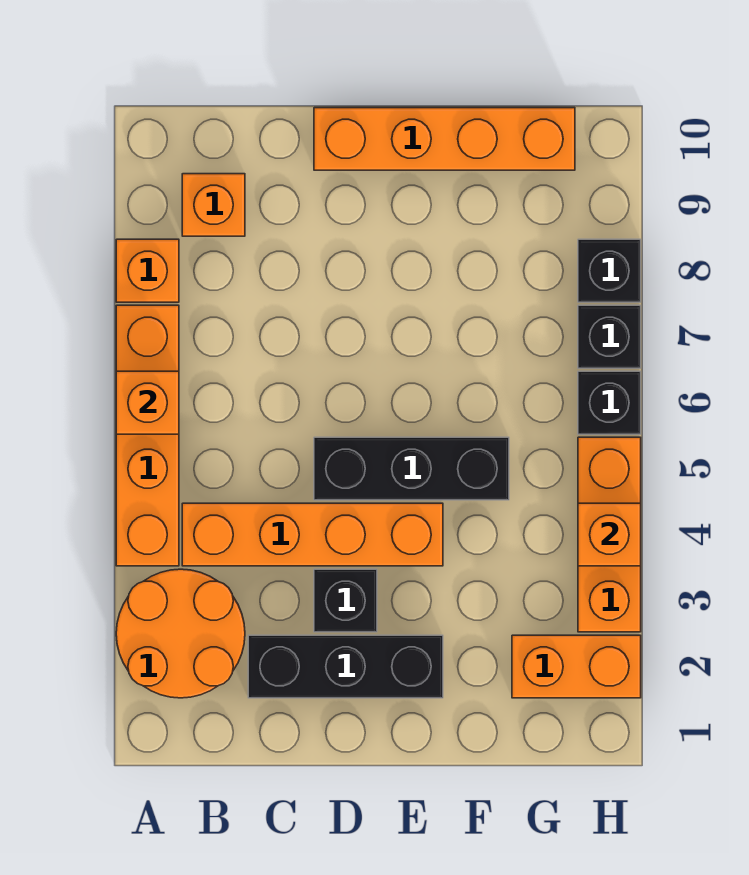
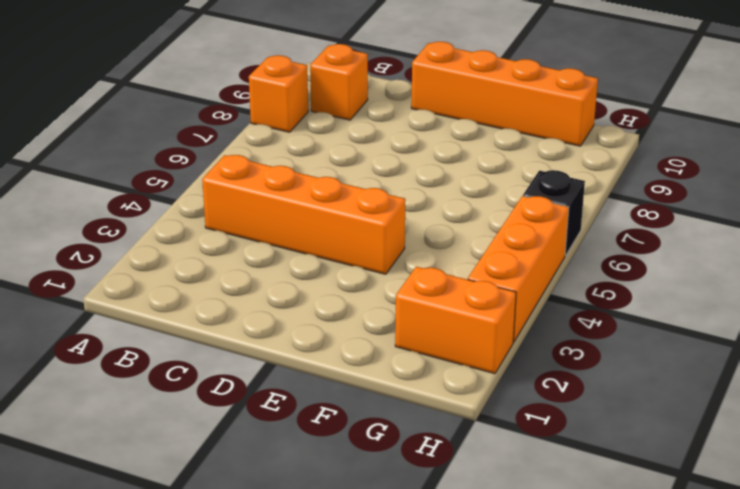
none -> orange 2x2 round brick [116,569,245,698]
none -> orange 1x4 brick [116,305,179,566]
none -> black 1x3 brick [248,635,443,698]

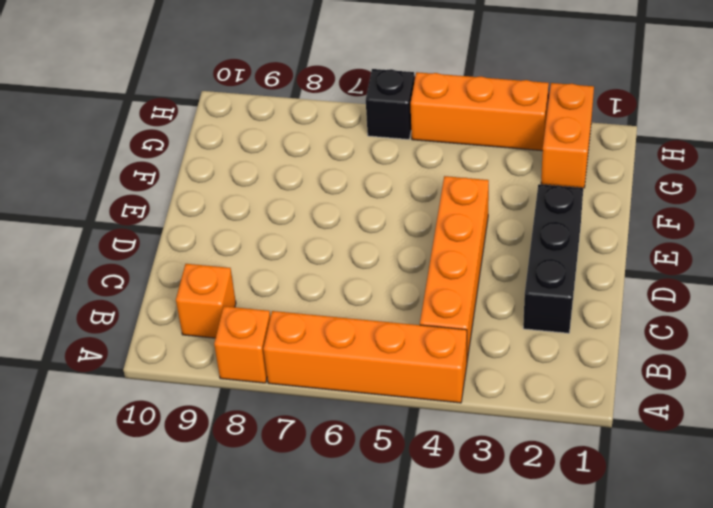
none -> orange 2x2 round brick [116,569,245,698]
none -> black 1x1 brick [314,569,377,632]
none -> black 1x3 brick [314,437,509,500]

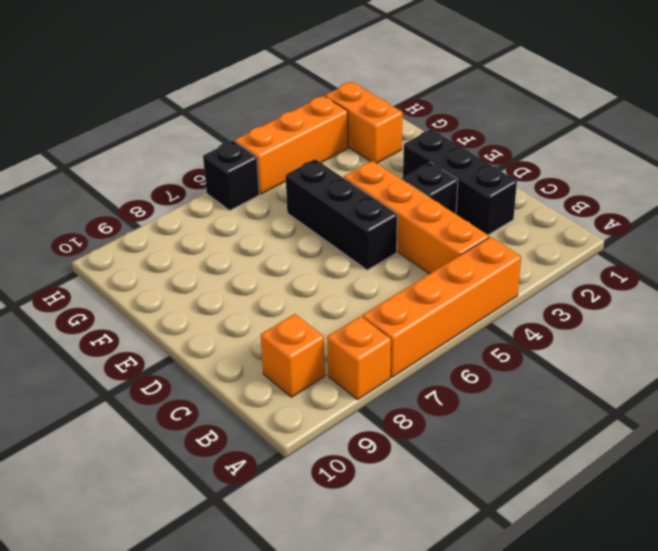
none -> orange 2x2 round brick [116,569,245,698]
none -> orange 1x4 brick [314,108,575,170]
none -> black 1x1 brick [578,305,641,368]

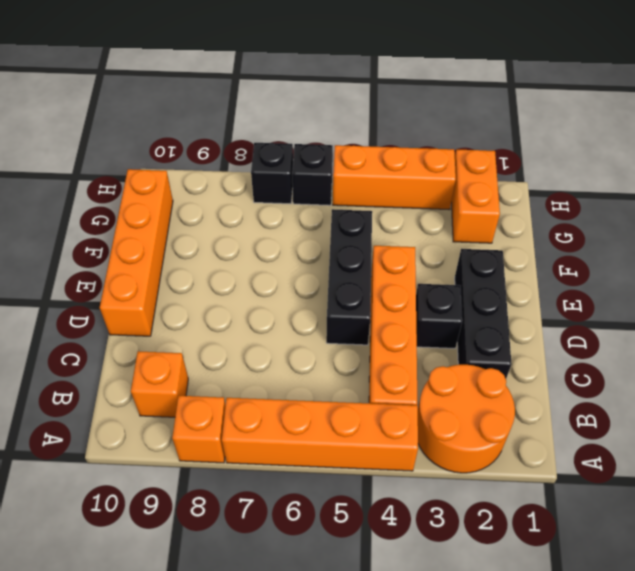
none -> black 1x1 brick [578,239,641,302]
none -> orange 1x1 brick [116,371,179,434]
none -> orange 1x1 brick [578,503,641,566]

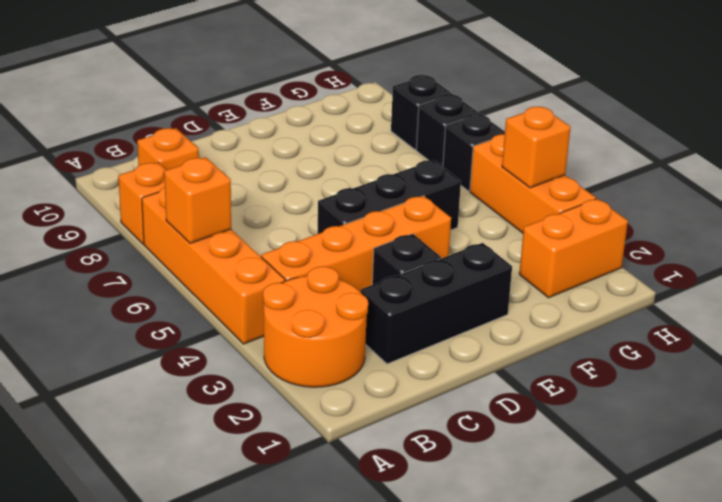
none -> orange 1x4 brick [314,108,575,170]

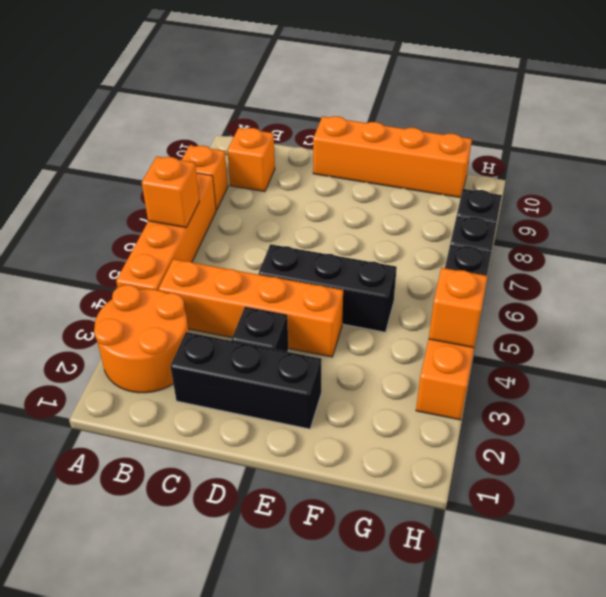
none -> orange 1x2 brick [512,635,641,698]

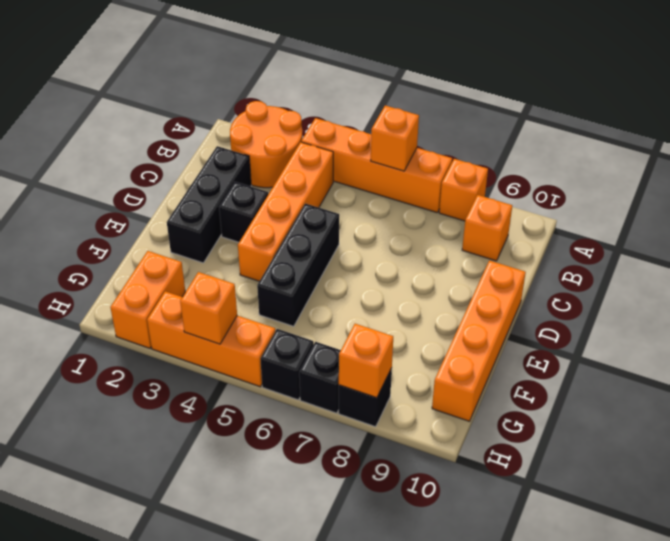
orange 1x1 brick [339,324,393,398] -> none

